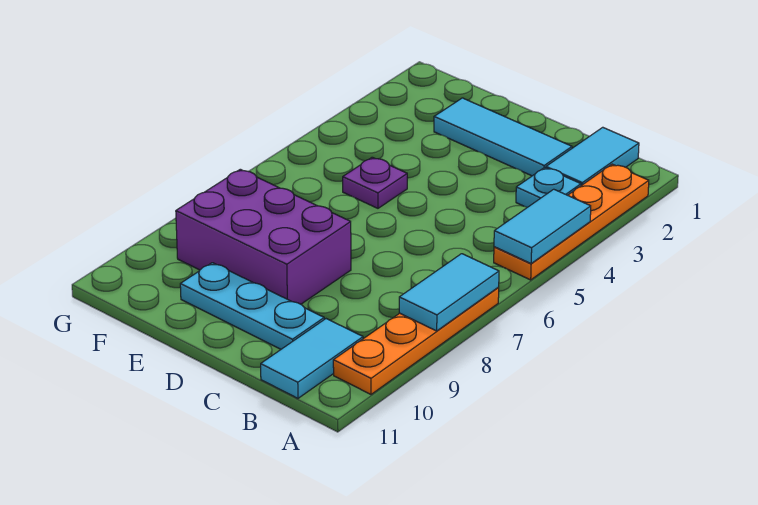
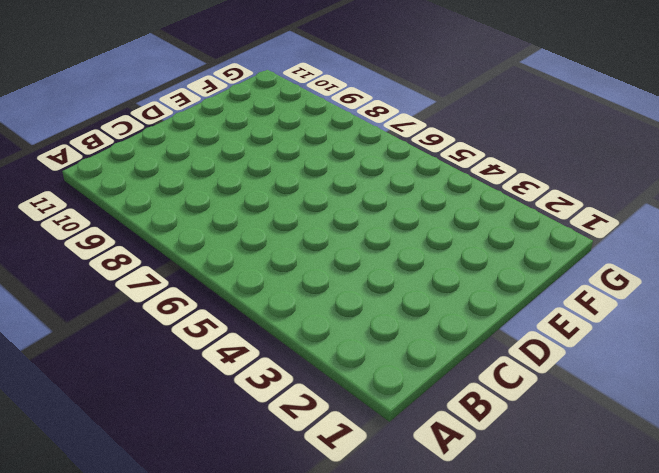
none -> orange 1x4 plate [494,164,649,280]
none -> orange 1x4 plate [333,288,499,394]

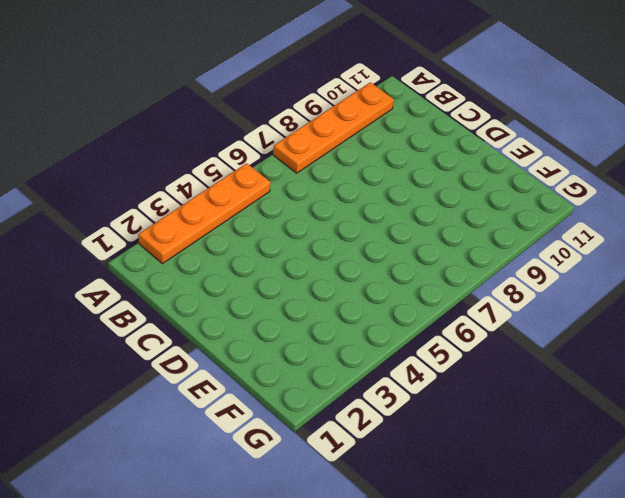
none -> cyan 1x2 tile [546,127,639,186]
none -> cyan 1x1 plate [516,168,581,207]

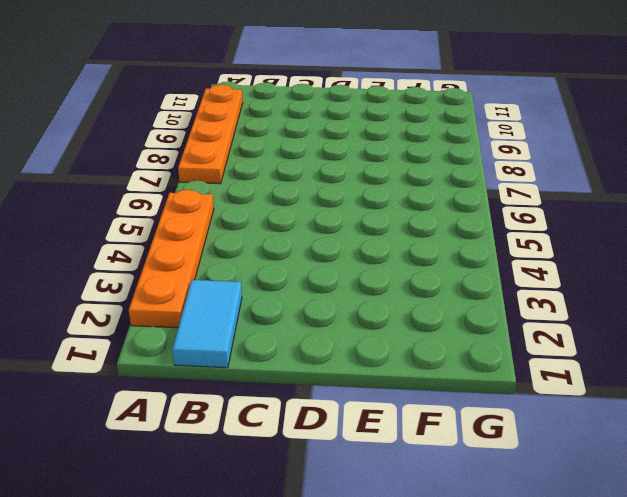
none -> cyan 1x1 plate [516,168,581,207]
none -> cyan 1x2 tile [261,319,363,398]

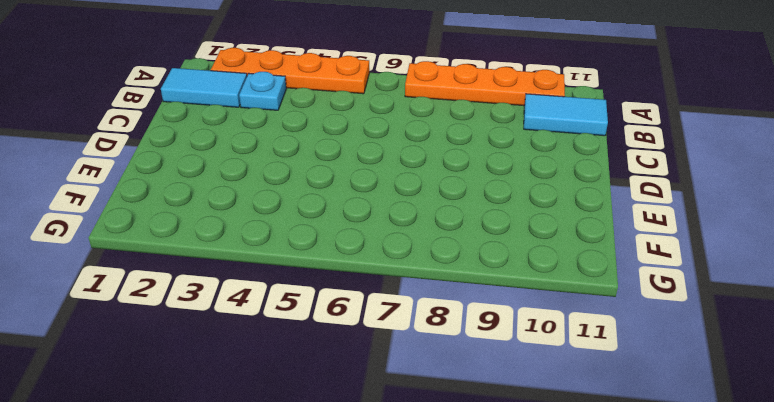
none -> cyan 1x3 tile [434,98,572,176]
none -> cyan 1x3 plate [180,263,324,349]

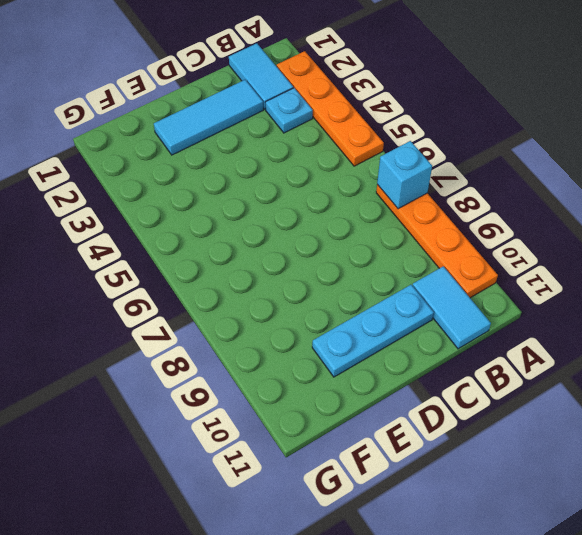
cyan 1x1 brick [377,141,432,209] -> cyan 1x2 tile [399,254,499,331]
none -> purple 2x3 brick [176,169,351,304]
none -> purple 1x1 plate [343,157,407,208]

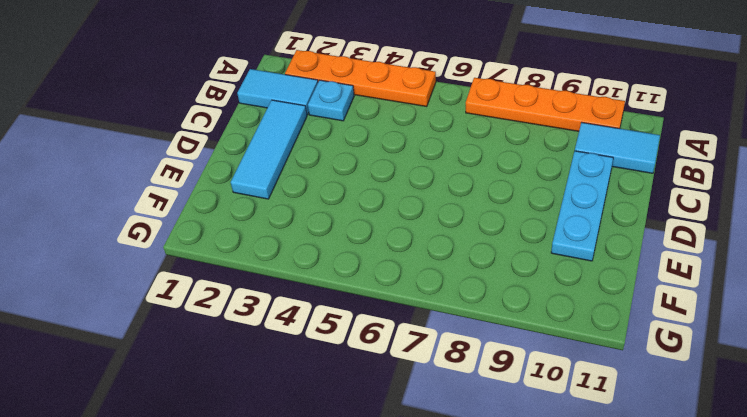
none -> purple 2x3 brick [176,169,351,304]
none -> purple 1x1 plate [343,157,407,208]

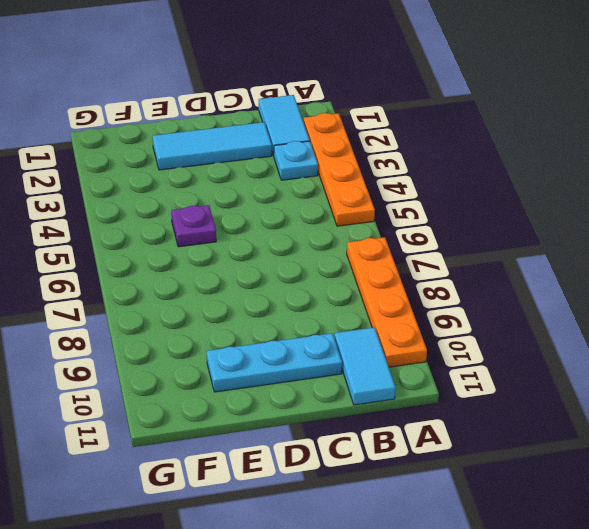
none -> purple 2x3 brick [176,169,351,304]
none -> cyan 1x2 tile [494,189,591,264]

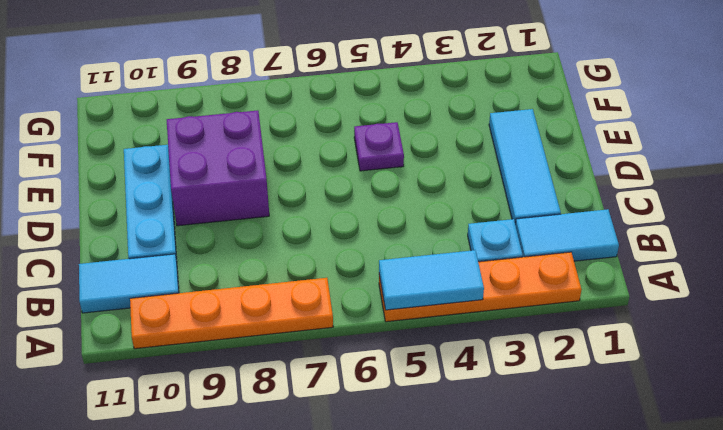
purple 2x2 brick [167,110,269,226] -> purple 2x3 brick [176,169,351,304]
none -> cyan 1x2 tile [399,254,499,331]

